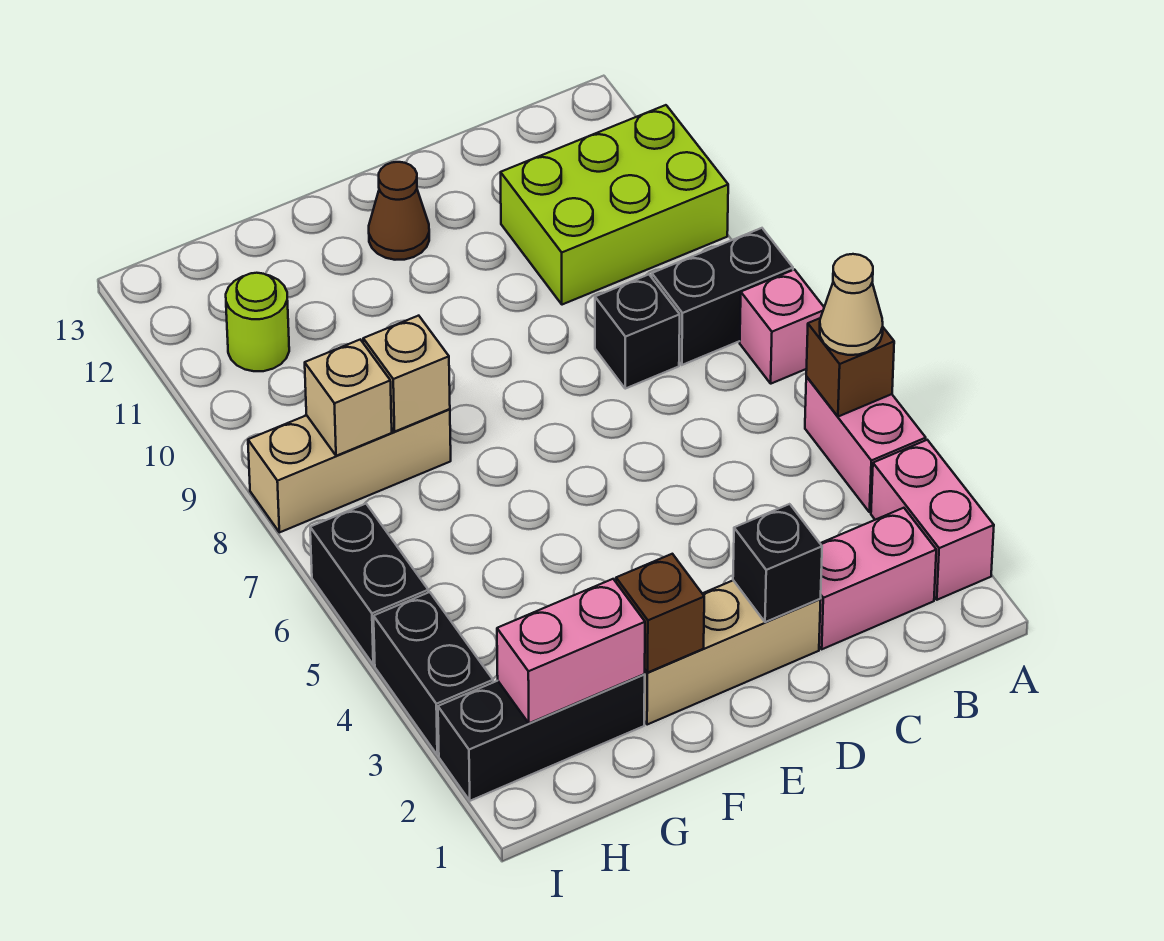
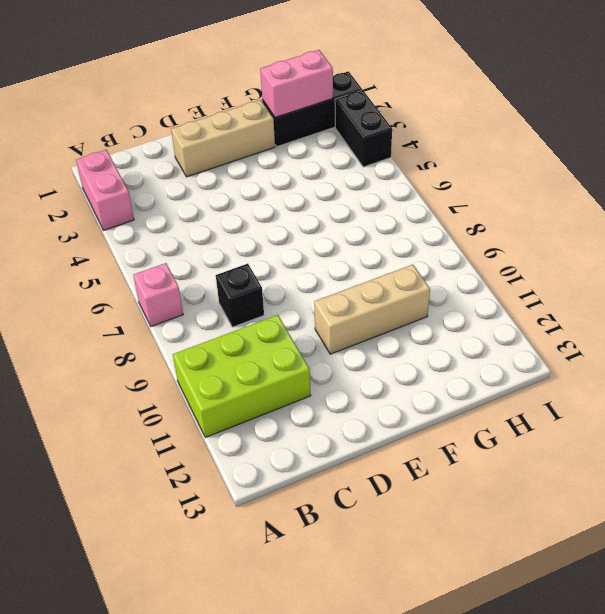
tan 1x3 brick [314,265,430,354] -> tan 1x3 brick moved to [248,409,451,532]
none -> pink 1x2 brick [805,377,926,512]
none -> black 1x2 brick [652,228,793,365]
none -> pink 1x2 brick [819,508,936,649]

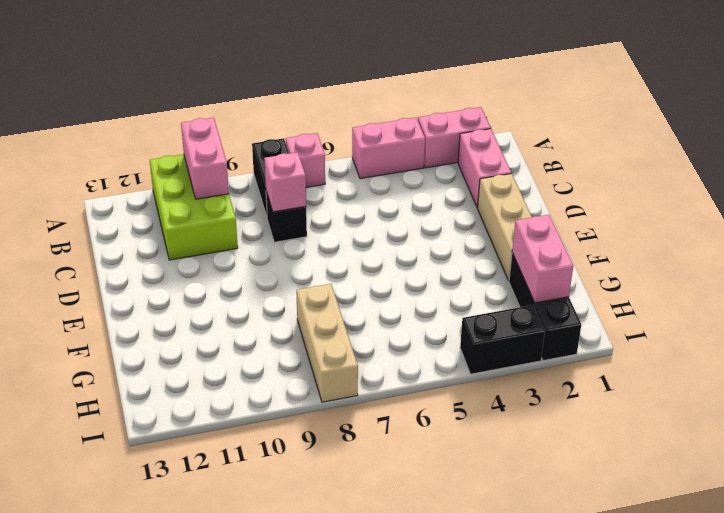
pink 1x2 brick [181,118,229,199] -> none
pink 1x1 brick [264,152,306,212] -> none
none -> brown 1x1 cone [369,162,429,260]
none -> lime 1x1 round brick [226,273,289,371]
none -> black 1x2 brick [310,504,428,665]

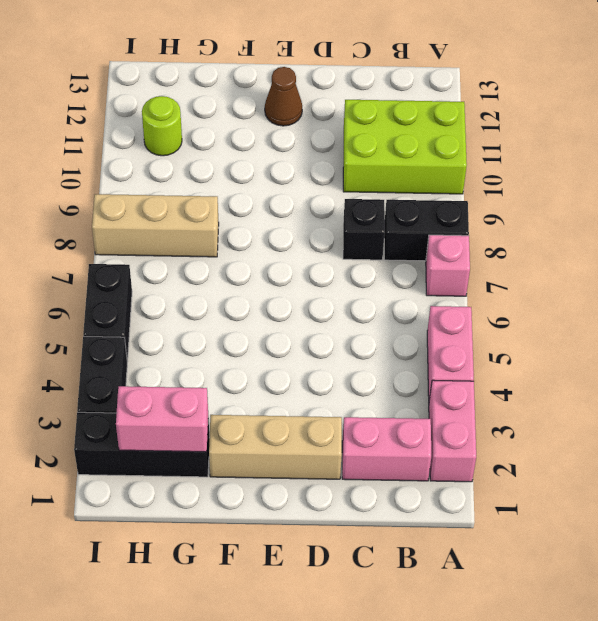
none -> brown 1x1 brick [806,318,894,417]
none -> black 1x1 brick [733,504,822,622]
none -> brown 1x1 brick [616,554,704,673]

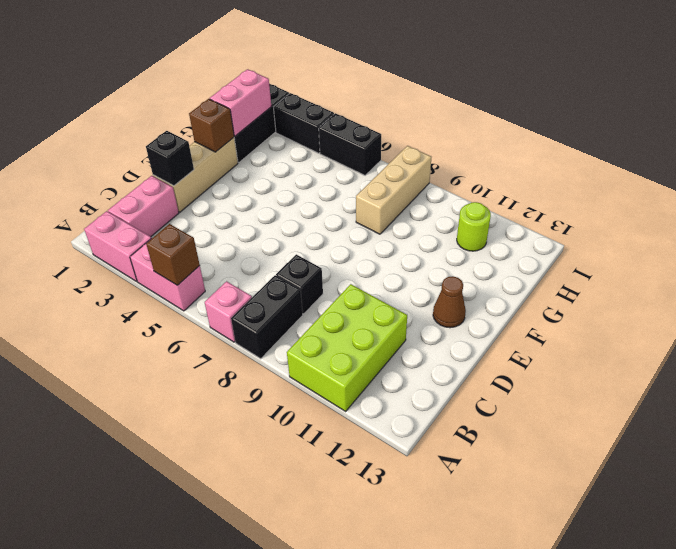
none -> tan 1x1 brick [363,316,450,431]
none -> tan 1x1 brick [305,340,392,456]
none -> tan 1x1 cone [820,254,883,355]

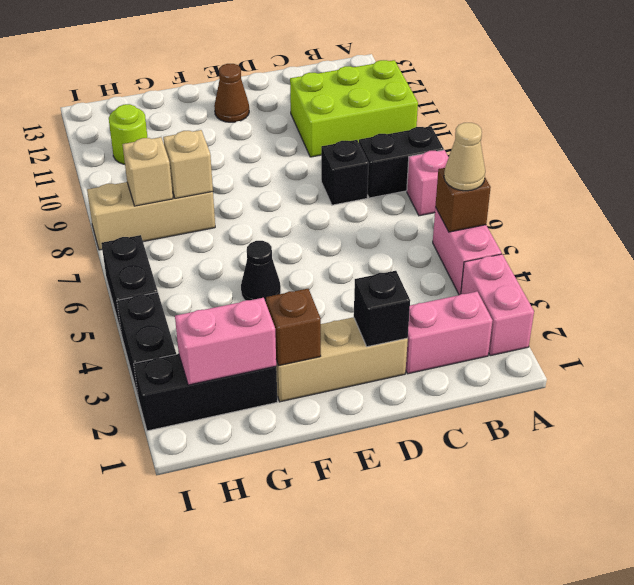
black 1x1 cone [241,241,281,302] -> none

